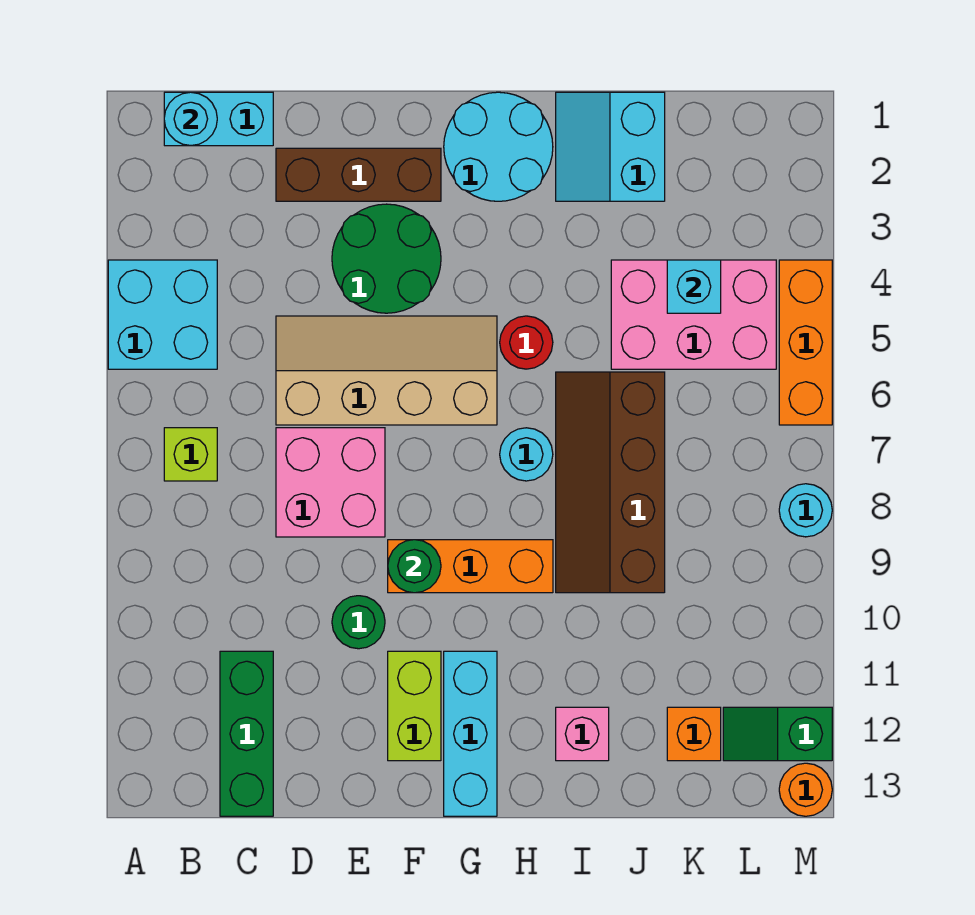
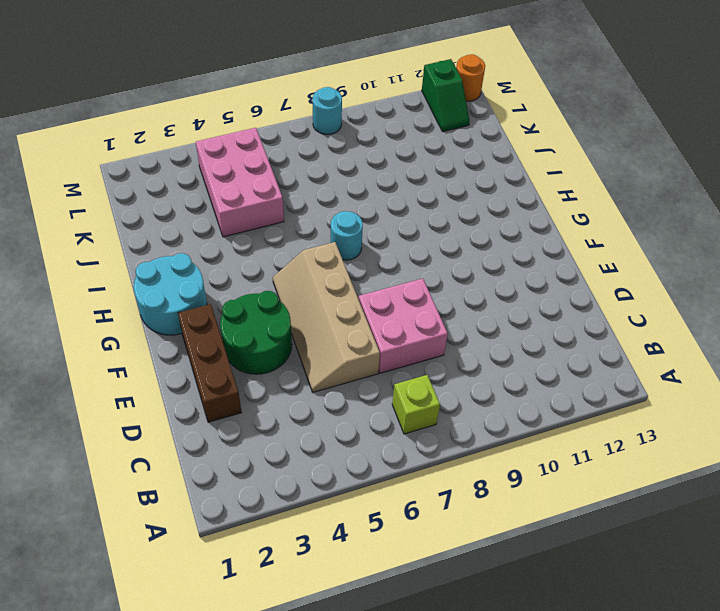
none -> cyan 2x2 brick [108,260,217,369]
none -> cyan 1x2 brick [164,92,273,146]
none -> green 1x3 brick [220,651,273,816]

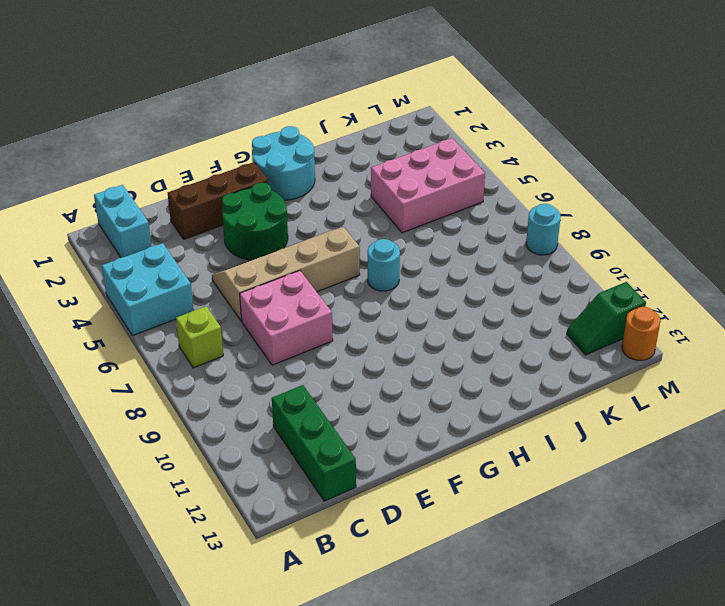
cyan 1x2 brick [94,185,151,258] -> cyan 1x2 brick turned to [164,92,273,146]
none -> green 1x1 round brick [332,596,385,649]
none -> orange 1x3 brick [388,540,553,593]
none -> lime 1x2 brick [388,651,441,761]

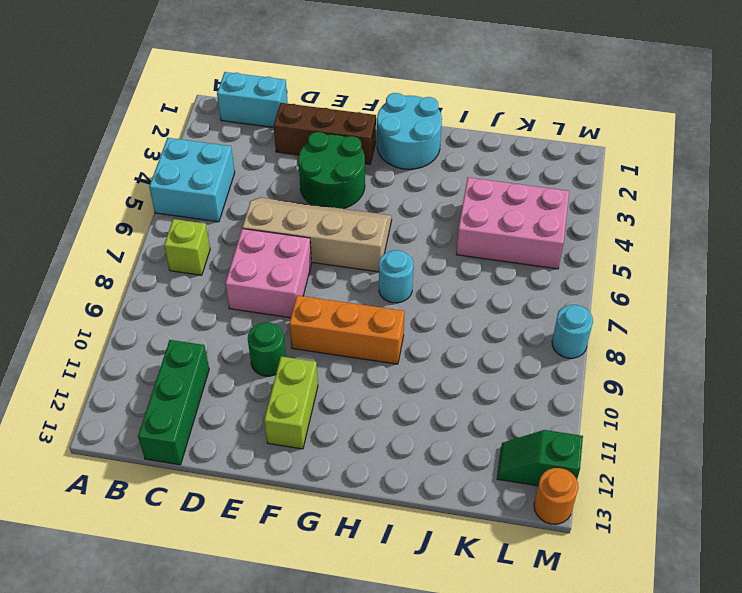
none -> cyan 1x3 brick [444,651,497,816]
none -> red 1x1 round brick [500,316,553,369]
none -> cyan 2x2 slope [556,92,665,201]

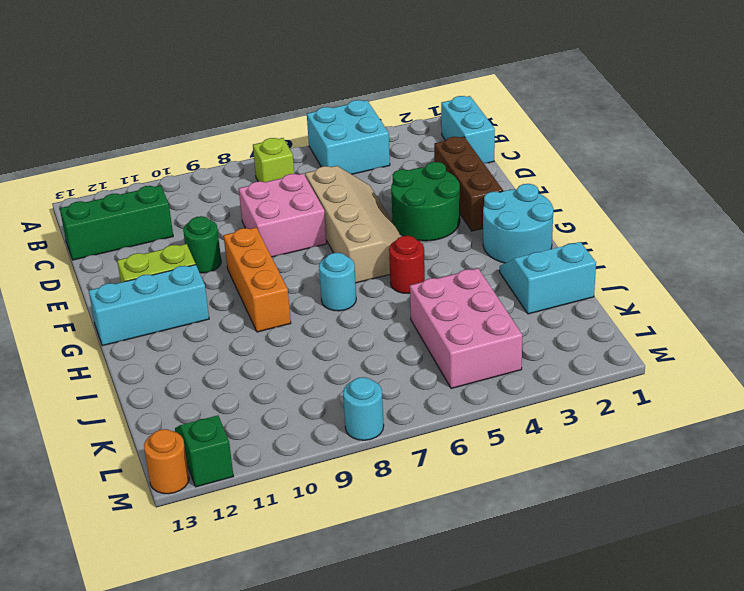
none -> brown 2x4 slope [556,372,665,593]
none -> pink 1x1 brick [556,707,609,761]
none -> orange 1x1 brick [667,707,721,761]

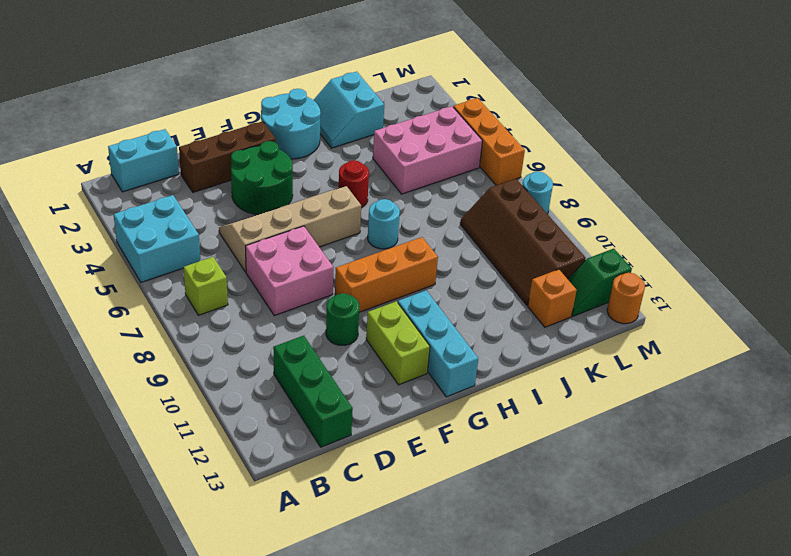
brown 2x4 slope [460,179,586,305] -> brown 2x4 slope moved to [556,372,665,593]
none -> pink 1x1 brick [556,707,609,761]
none -> cyan 1x1 round brick [164,92,217,146]
none -> green 1x1 round brick [388,540,441,593]

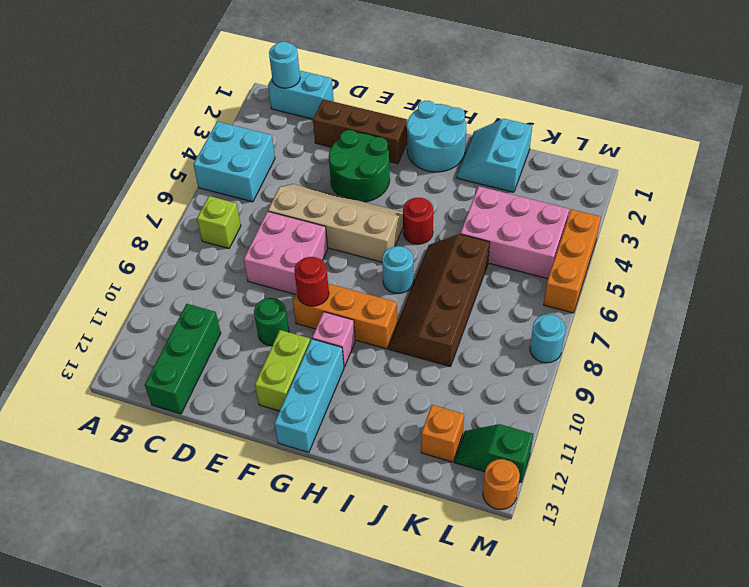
red 1x1 round brick [294,257,329,306] -> green 1x1 round brick [388,540,441,593]
pink 1x1 brick [312,312,355,367] -> pink 1x1 brick moved to [556,707,609,761]
none -> cyan 1x1 brick [667,260,721,313]

